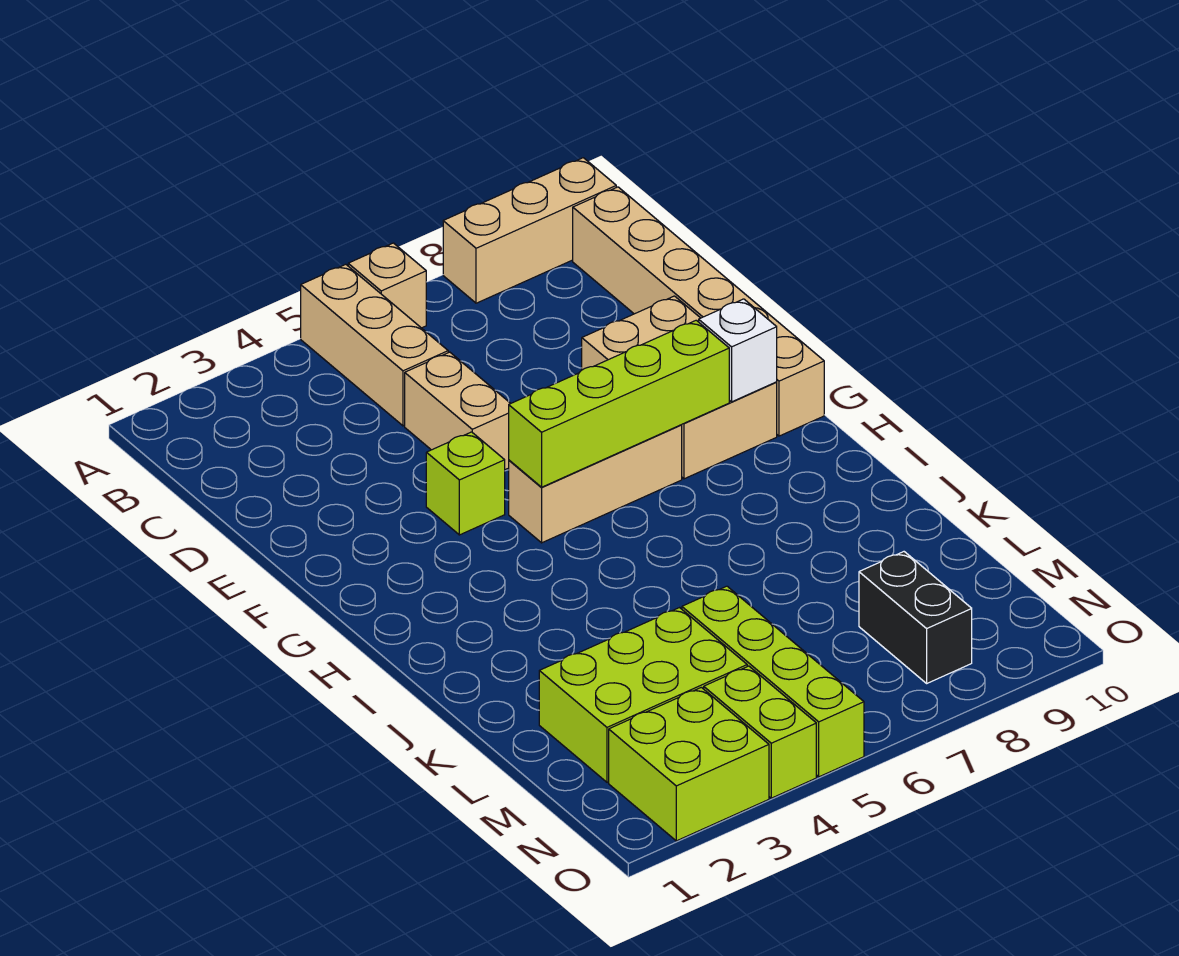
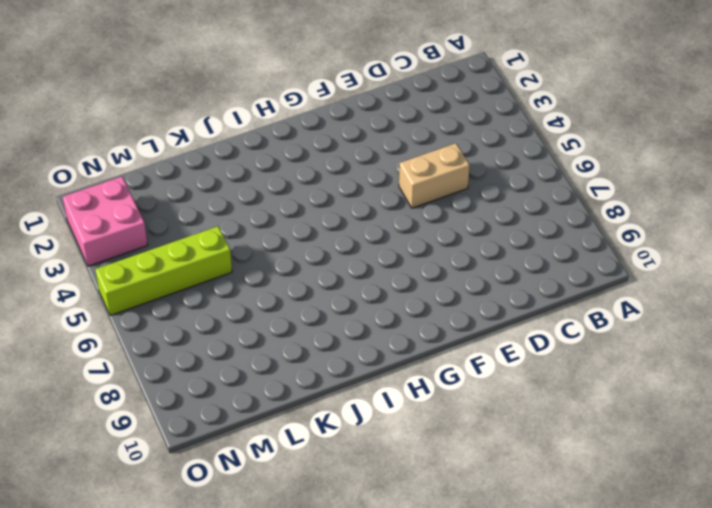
pink 2x2 brick [63,177,148,266] -> lime 2x2 brick [609,687,769,841]
none -> tan 1x3 brick [301,264,448,426]
none -> tan 1x1 brick [348,243,426,328]
none -> tan 1x3 brick [443,158,616,303]

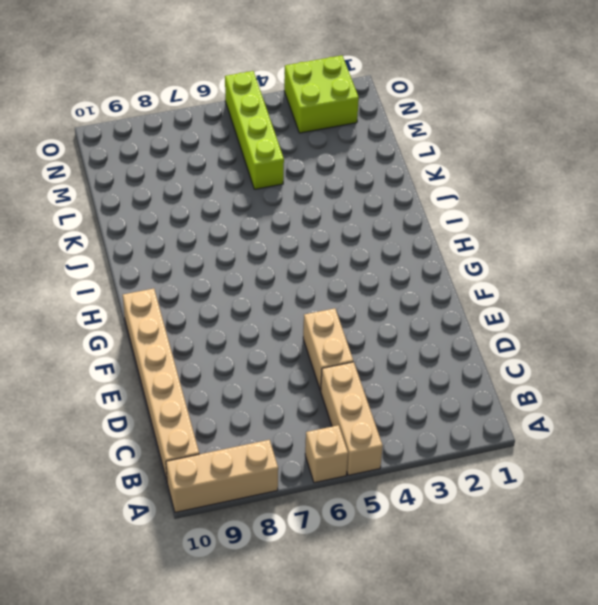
none -> tan 2x3 brick [582,296,777,479]
none -> lime 1x1 brick [426,432,505,535]
none -> tan 1x3 brick [509,425,682,543]

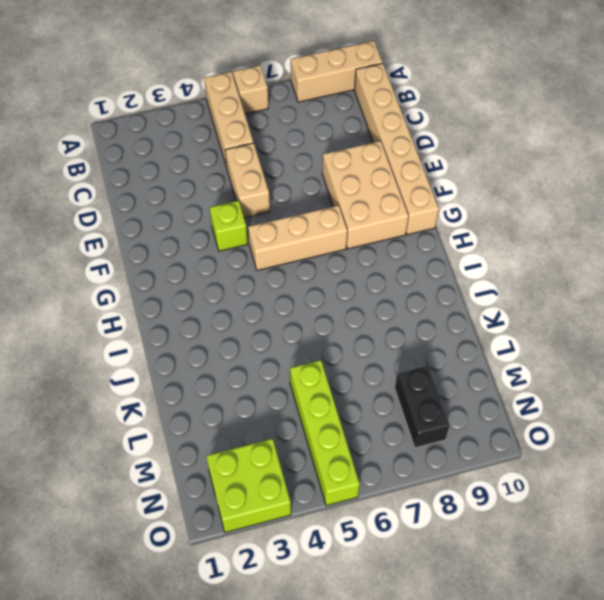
none -> lime 2x3 brick [539,608,747,782]
none -> lime 1x2 brick [704,666,816,798]
none -> lime 1x4 brick [509,320,729,487]

